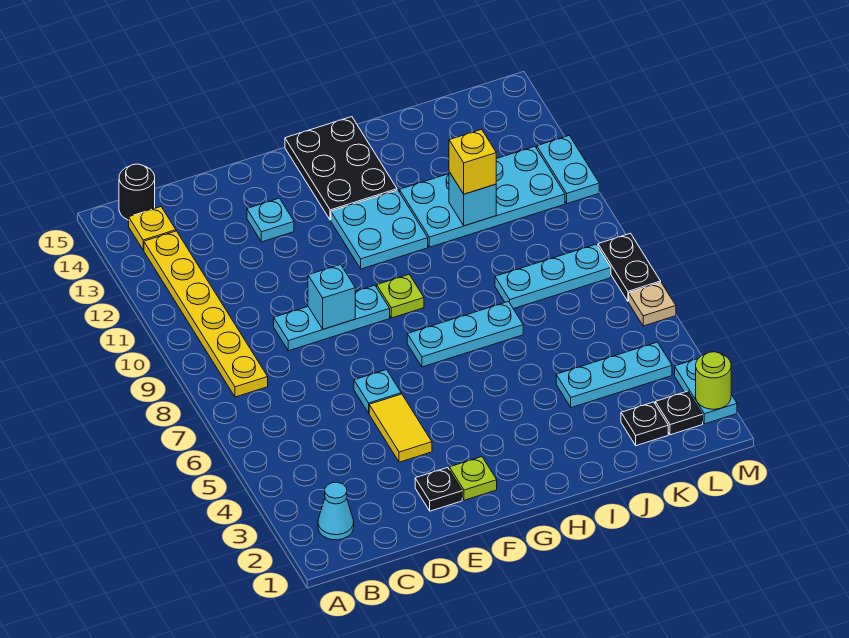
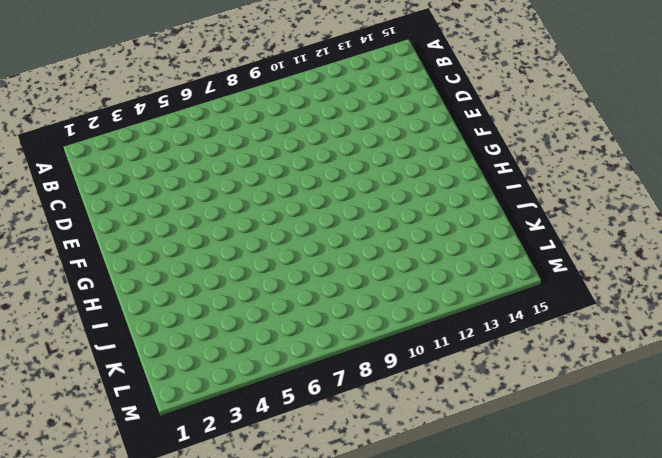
none -> cyan 1x1 cone [318,482,354,540]
none -> yellow 1x6 plate [144,231,268,397]
none -> yellow 1x1 plate [129,207,176,250]

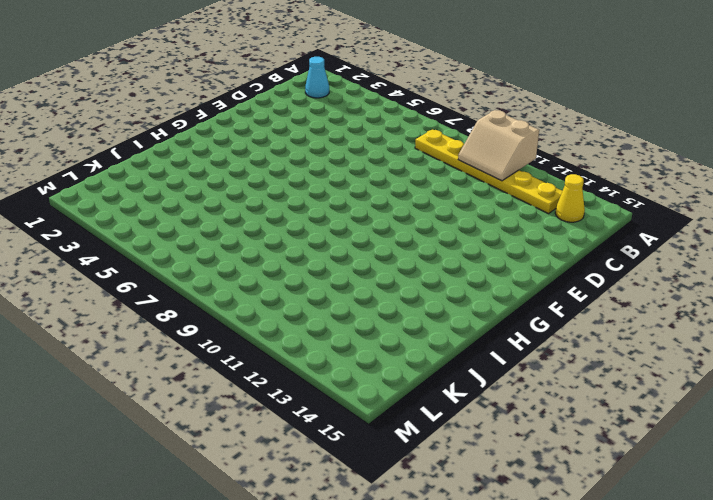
tan 2x2 slope [458,110,539,181] -> none
yellow 1x1 cone [555,174,585,222] -> yellow 1x1 plate [129,207,176,250]
none -> black 1x1 round brick [119,164,155,220]
none -> cyan 1x3 plate [274,285,390,351]
none -> black 1x1 plate [415,468,462,511]

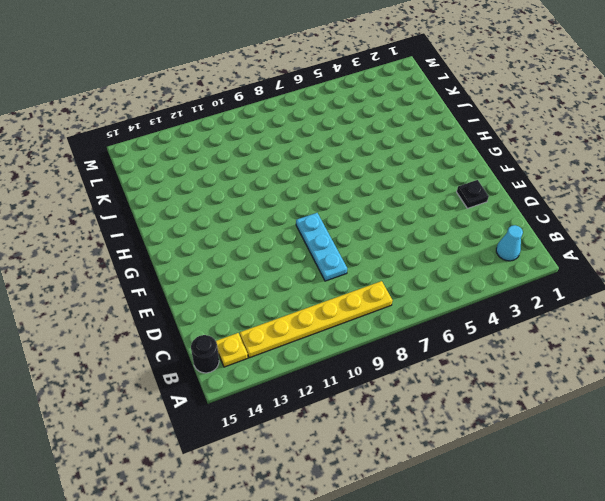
none -> yellow 1x2 tile [369,394,432,462]
none -> cyan 1x1 plate [354,370,401,413]
none -> cyan 1x1 plate [247,198,294,242]

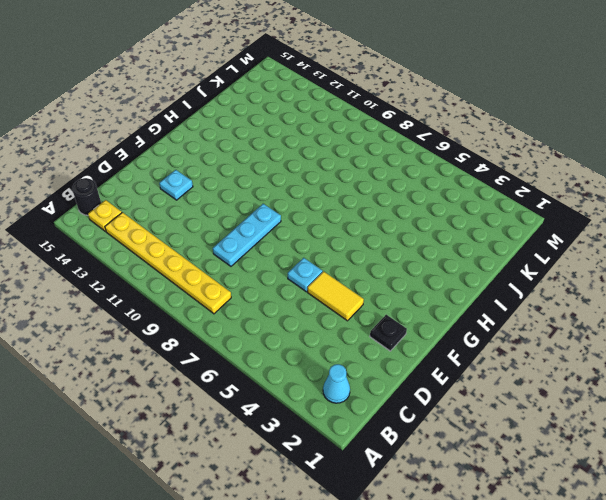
none -> lime 1x1 plate [450,457,497,500]
none -> cyan 1x3 plate [407,302,523,367]
none -> lime 1x1 plate [377,275,424,318]

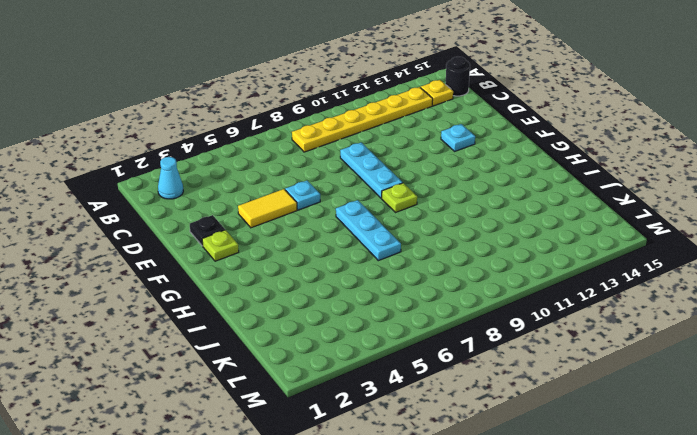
none -> cyan 2x2 plate [331,190,428,269]
none -> black 2x3 plate [285,117,397,220]
none -> cyan 2x4 plate [400,146,565,247]

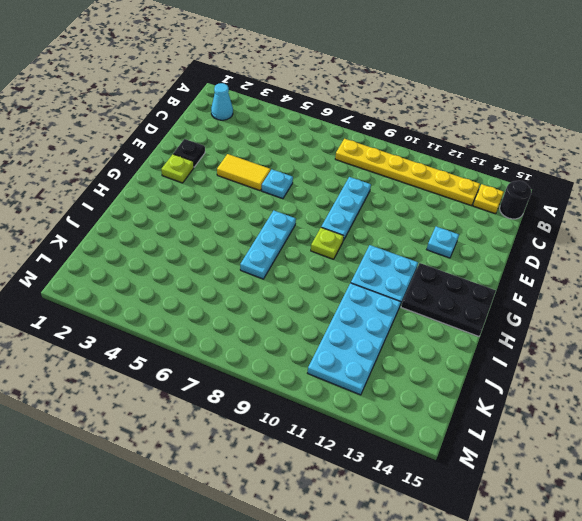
none -> cyan 1x3 plate [556,342,672,408]
none -> cyan 1x3 plate [495,244,611,309]
none -> black 1x1 plate [621,402,668,446]

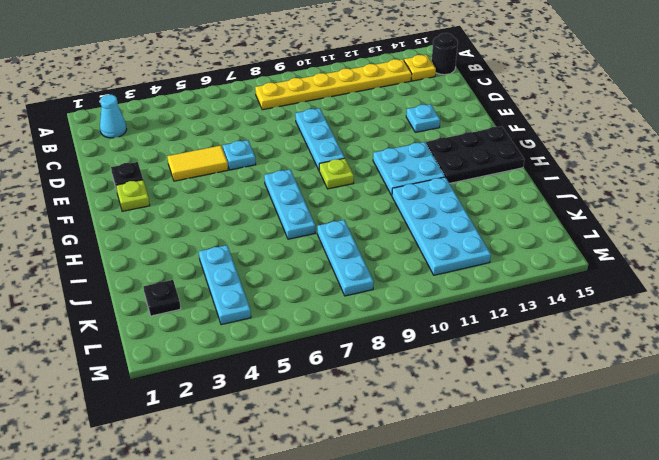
none -> black 1x1 plate [655,391,703,435]
none -> cyan 1x2 plate [675,359,737,424]
none -> tan 1x1 plate [629,282,676,326]

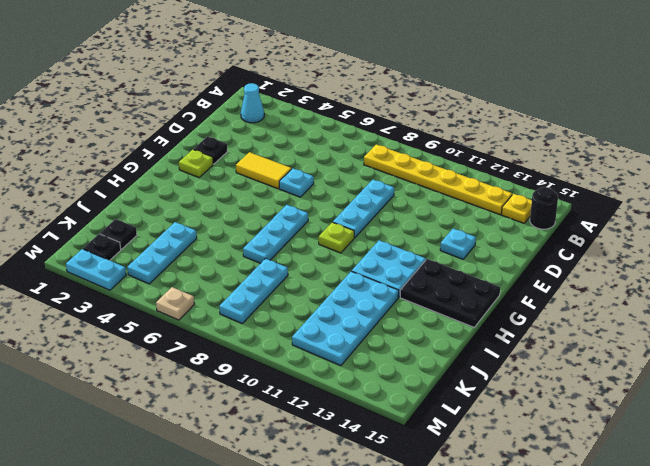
none -> black 1x2 plate [598,233,661,301]
none -> cyan 1x2 plate [537,136,599,204]
none -> cyan 1x1 brick [308,265,355,329]

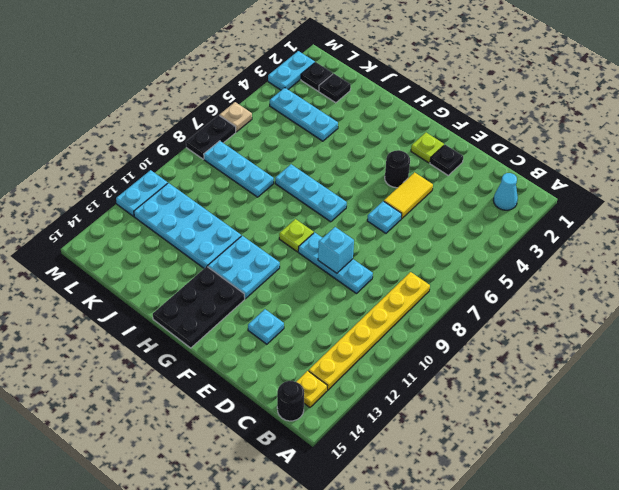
black 1x1 round brick [385,150,410,188] -> none
none -> cyan 1x1 brick [449,172,496,226]
none -> lime 1x1 round brick [696,352,731,409]
none -> yellow 1x1 brick [449,129,496,194]

